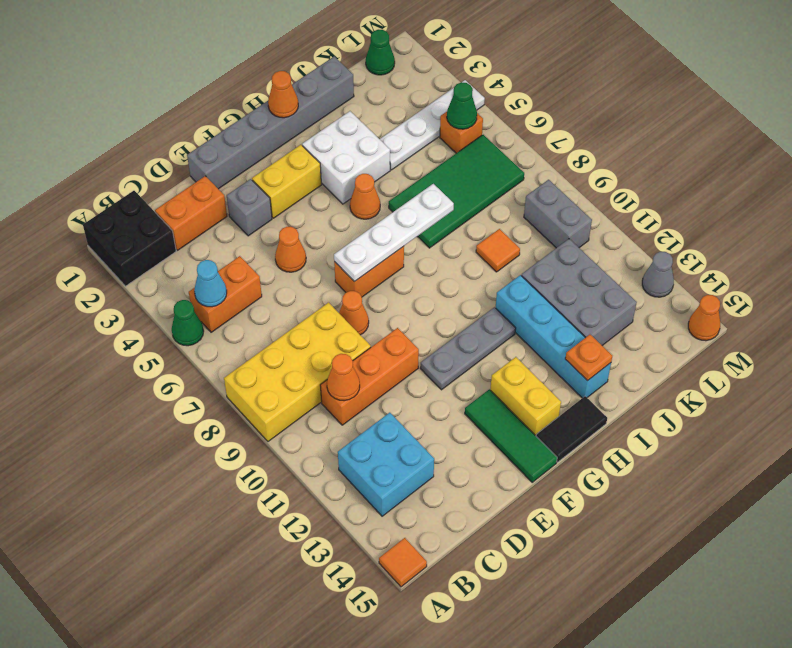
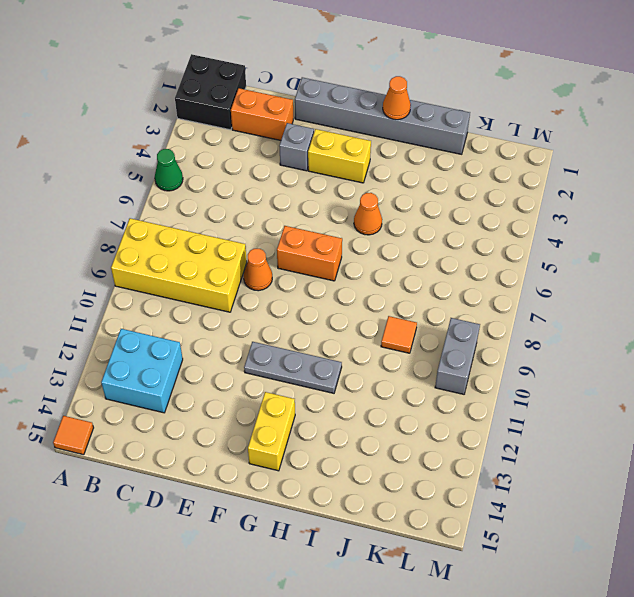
none -> orange 1x2 brick [189,256,262,332]
none -> orange 1x3 brick [320,328,419,425]
none -> orange 1x1 cone [275,227,306,272]
none -> green 1x3 tile [465,389,557,482]

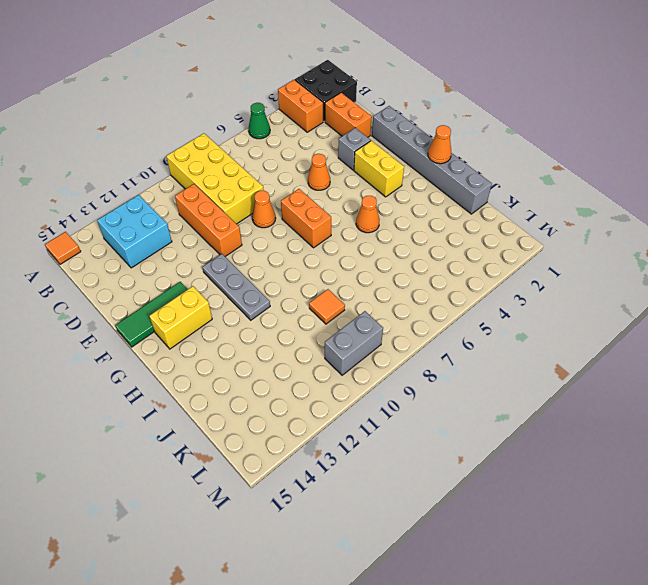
orange 1x2 brick [278,80,323,132] -> orange 1x2 brick moved to [189,256,262,332]
none -> black 1x2 tile [536,396,607,462]
none -> white 2x2 brick [302,111,390,204]
none -> green 2x4 tile [389,135,524,248]
none -> cyan 1x4 brick [496,275,611,398]

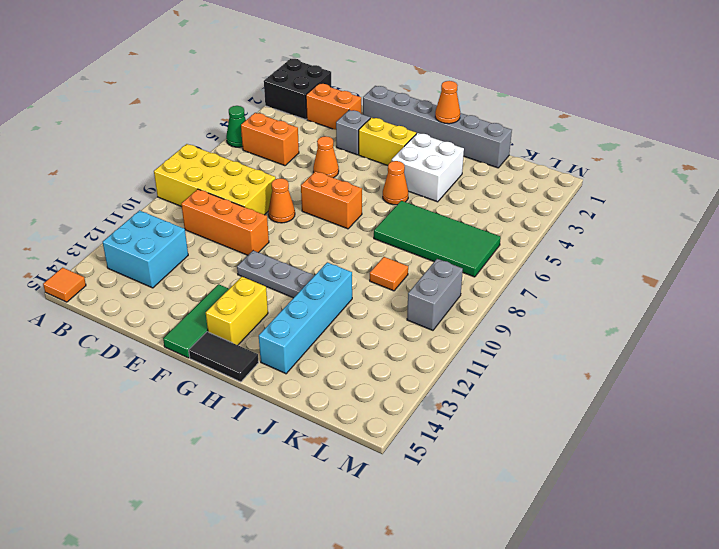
none -> white 1x4 plate [380,80,485,170]
none -> grey 2x3 brick [521,239,637,345]
none -> green 1x1 cone [366,30,395,75]
none -> orange 1x1 brick [440,112,483,153]

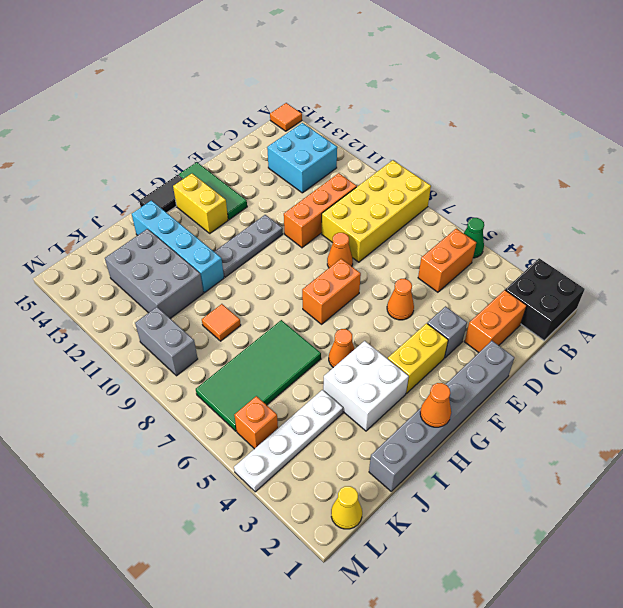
yellow 1x1 cone [331,486,362,529] -> green 1x1 cone [366,30,395,75]
none -> grey 1x1 cone [642,252,674,297]
none -> orange 1x1 cone [688,295,720,341]
none -> cyan 1x1 cone [194,260,227,307]
none -> orange 1x1 cone [327,354,360,401]

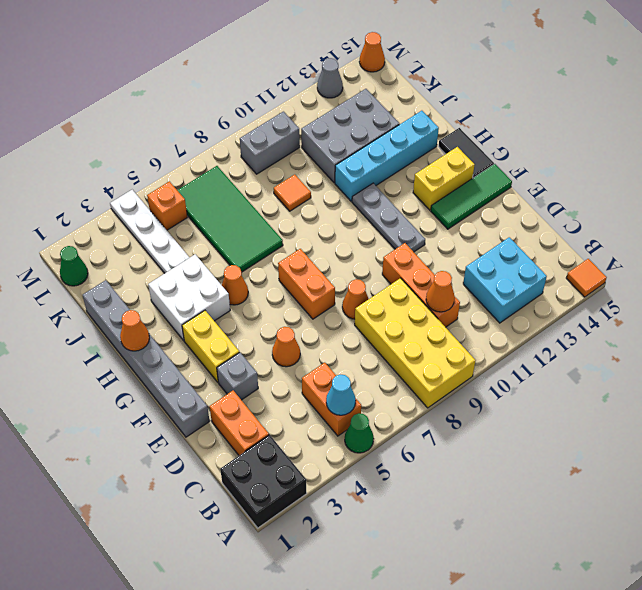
none -> white 1x4 plate [334,184,454,282]
none -> orange 1x1 plate [565,335,612,381]
none -> green 1x1 cone [447,82,477,129]

